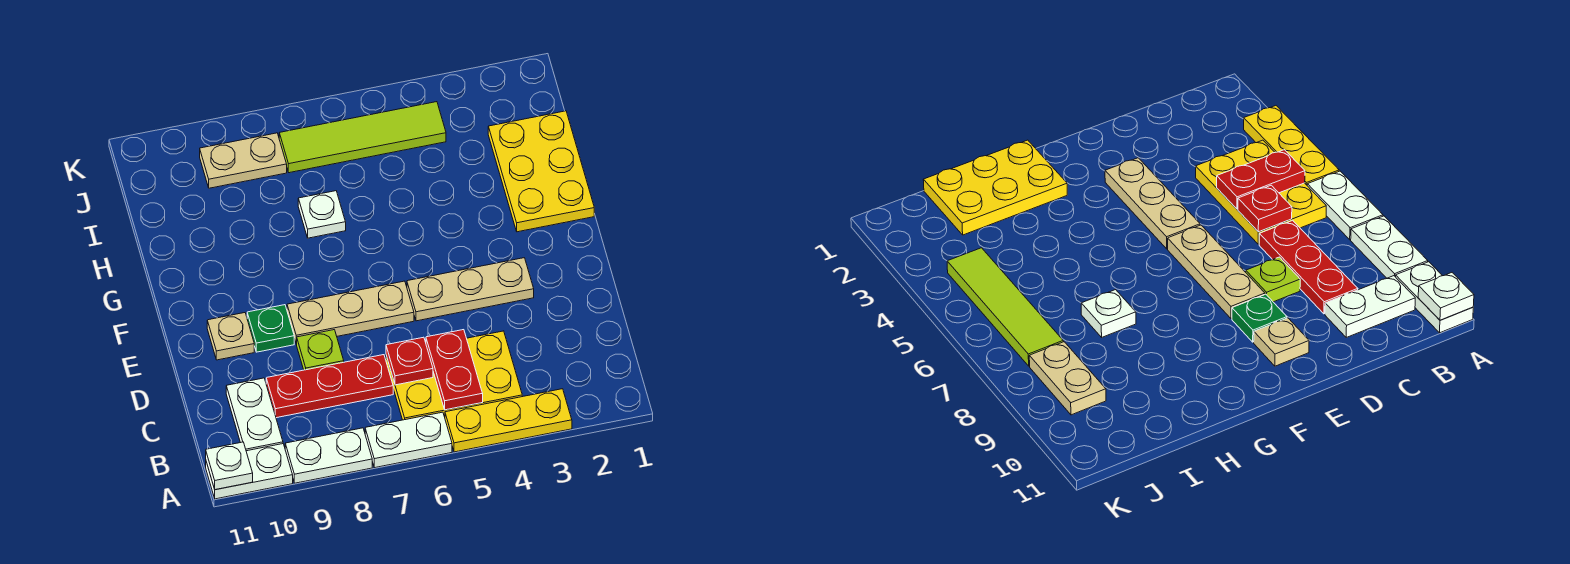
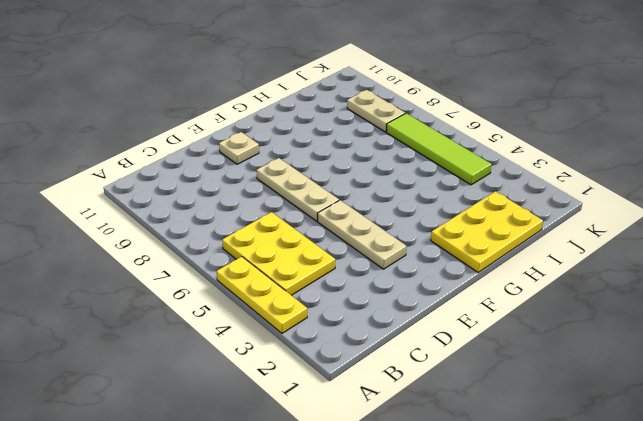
none -> white 1x2 plate [365,412,452,468]
none -> white 1x2 plate [285,428,372,483]
none -> white 1x2 plate [206,444,293,499]

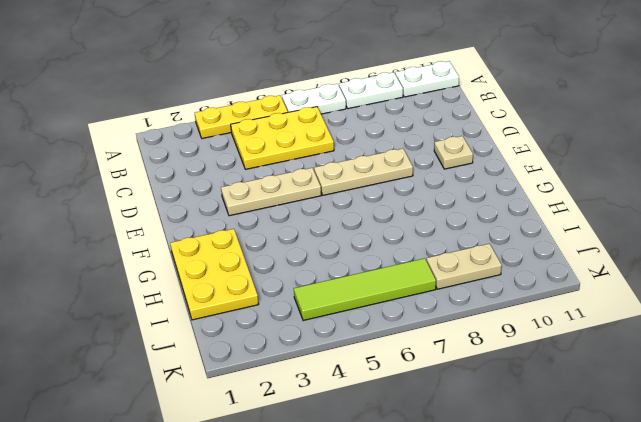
none -> white 1x2 plate [226,378,283,451]
none -> red 1x3 plate [266,355,393,418]
none -> lime 1x1 plate [297,330,344,370]

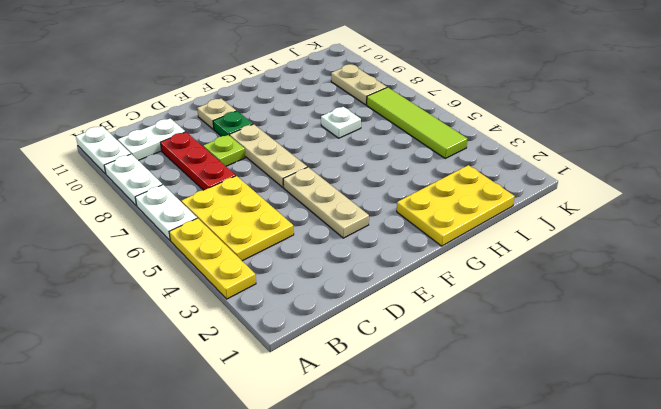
none -> white 1x1 plate [206,442,253,490]
none -> red 1x2 plate [426,330,483,410]
none -> red 1x1 plate [386,337,433,385]

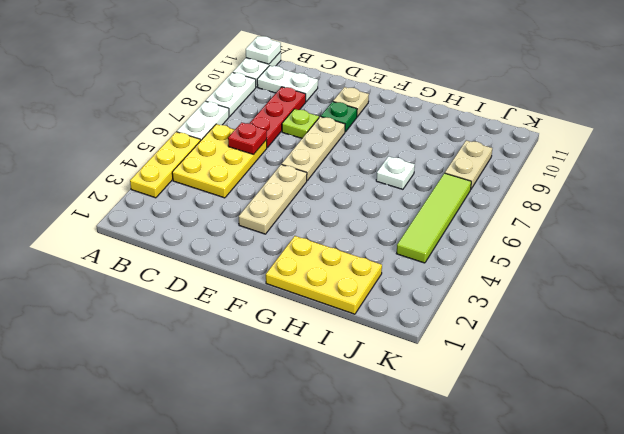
none -> red 1x2 plate [426,330,483,410]

